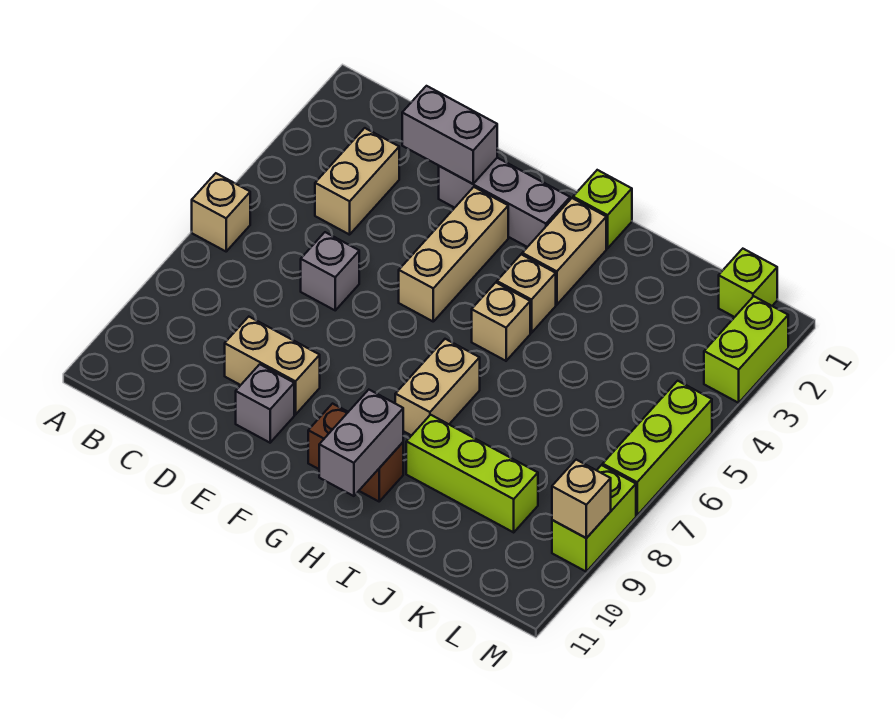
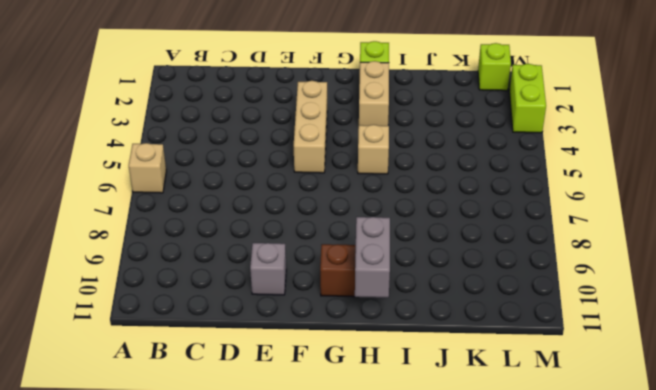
none -> tan 1x2 brick [315,128,399,235]
none -> grey 1x1 brick [301,232,359,310]
none -> tan 1x2 brick [225,317,320,415]

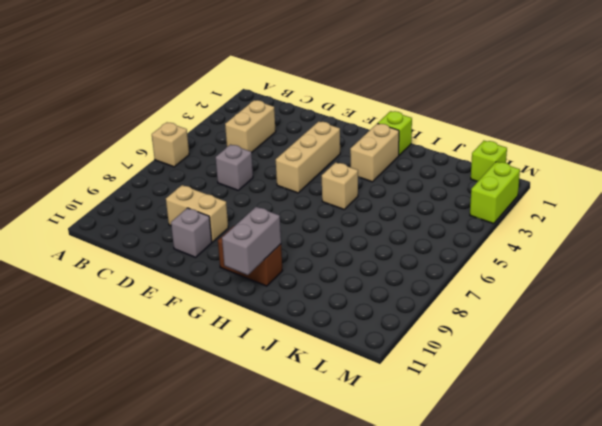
none -> grey 1x3 brick [439,158,570,247]
none -> tan 1x1 brick [497,254,556,333]
none -> tan 1x2 brick [395,339,480,436]

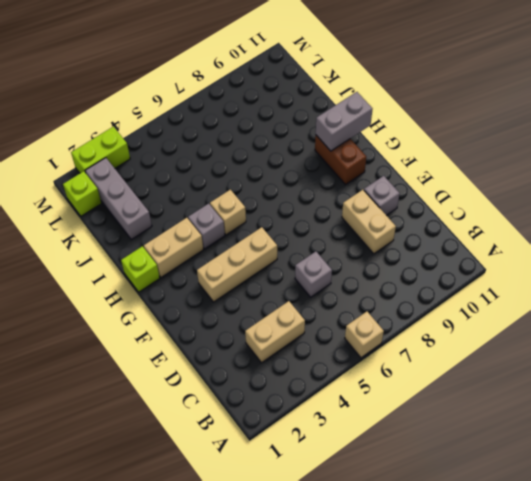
grey 1x1 brick [188,204,225,249] -> tan 1x1 brick [497,254,556,333]
grey 1x3 brick [85,158,152,239] -> grey 1x3 brick moved to [439,158,570,247]
none -> tan 1x2 brick [395,339,480,436]
none -> lime 1x3 brick [406,415,538,532]
none -> lime 1x3 brick [603,381,712,515]

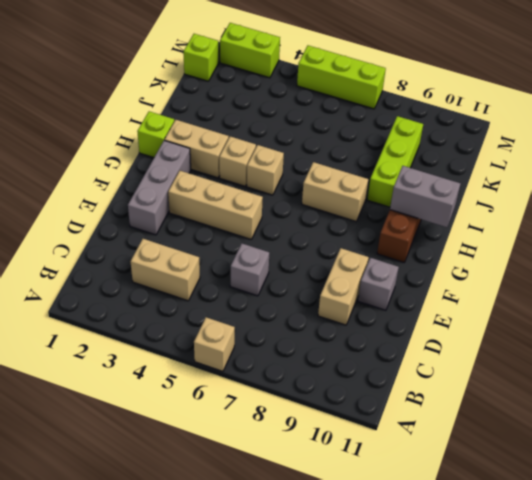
none -> lime 1x2 brick [552,465,636,572]
none -> grey 1x2 brick [402,86,497,184]
none -> tan 1x1 brick [552,460,611,538]

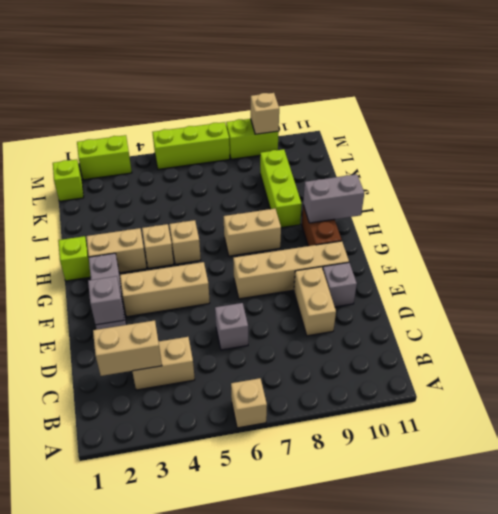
tan 1x2 brick [93,320,162,376] -> none
grey 1x1 brick [88,276,124,325] -> grey 1x2 brick [402,86,497,184]
tan 1x4 brick [233,241,349,299] -> none

